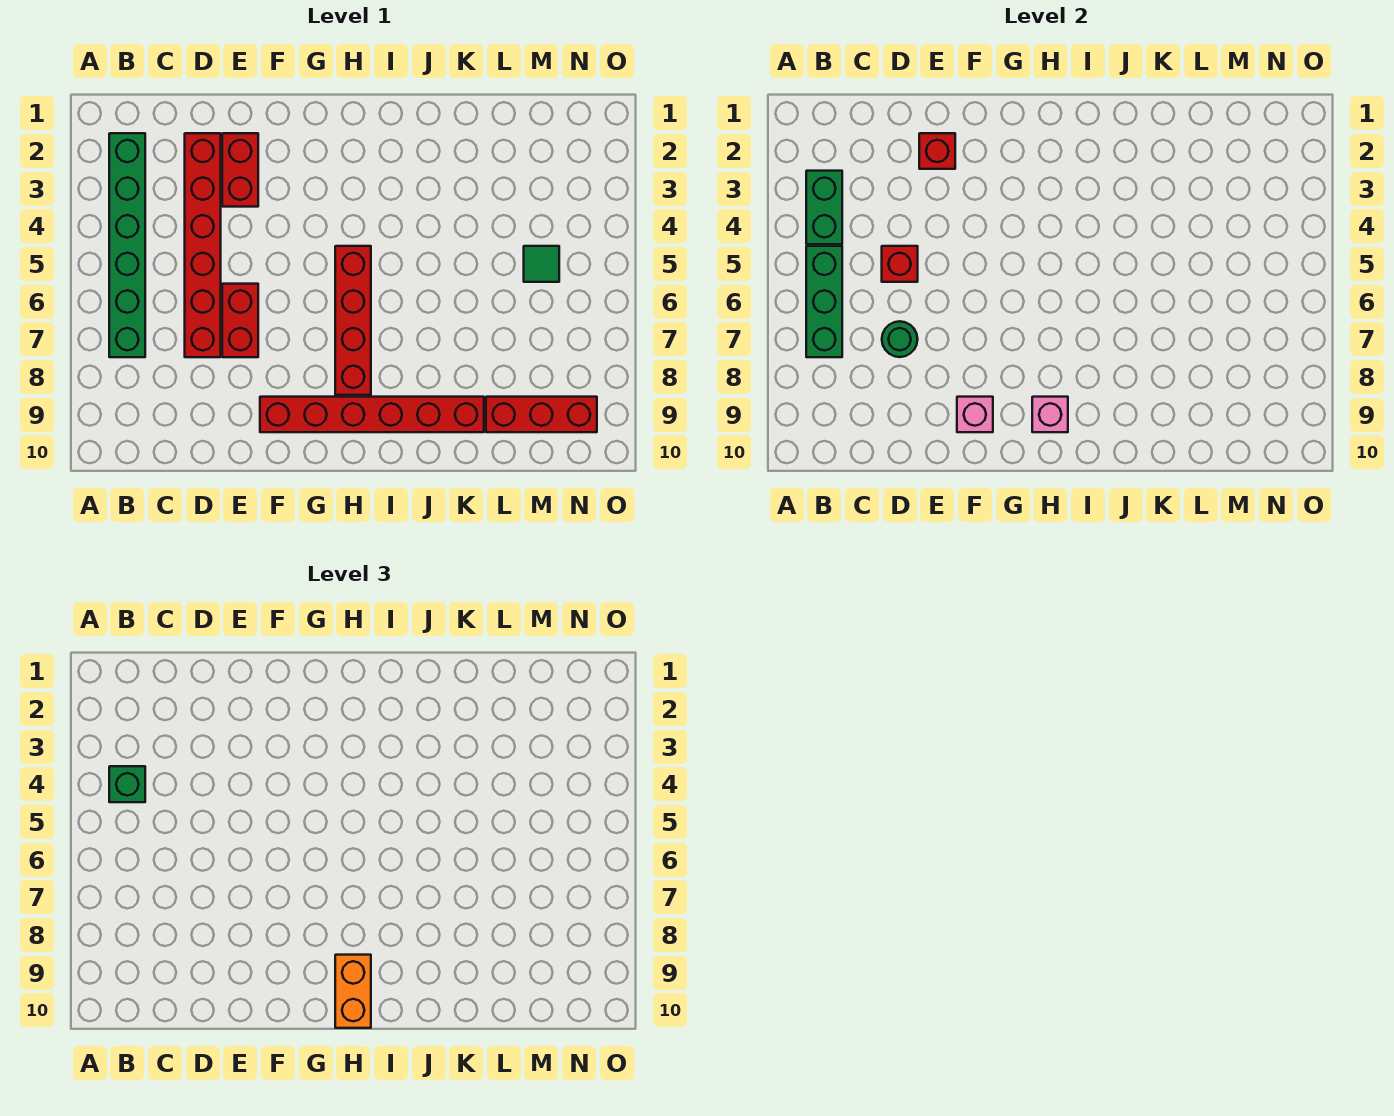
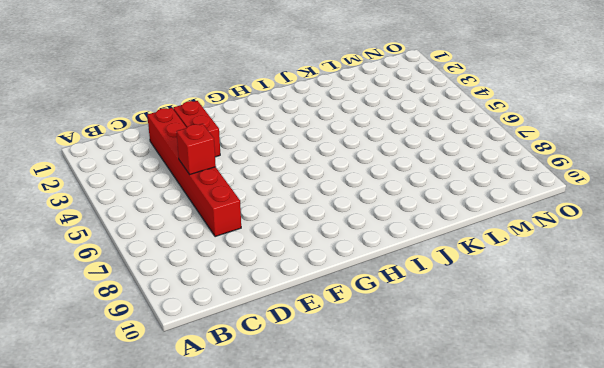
none -> green 1x6 brick [109,133,145,357]
none -> red 1x2 brick [222,284,258,357]
none -> red 1x6 brick [260,397,484,432]

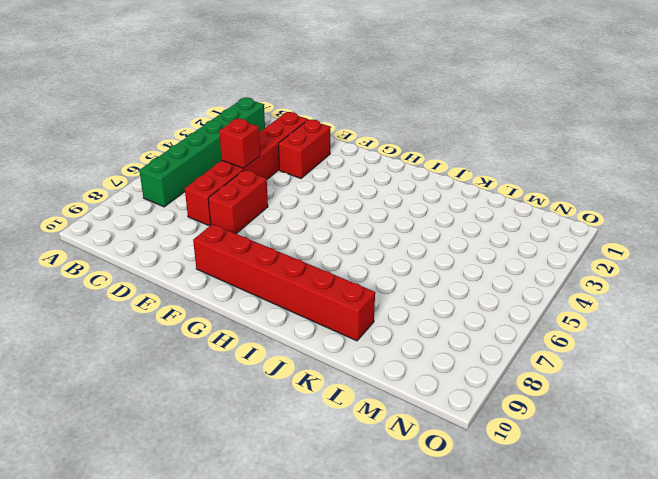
none -> red 1x4 brick [335,246,371,395]
none -> red 1x3 brick [486,397,597,432]
none -> green 1x1 tile [524,246,559,282]

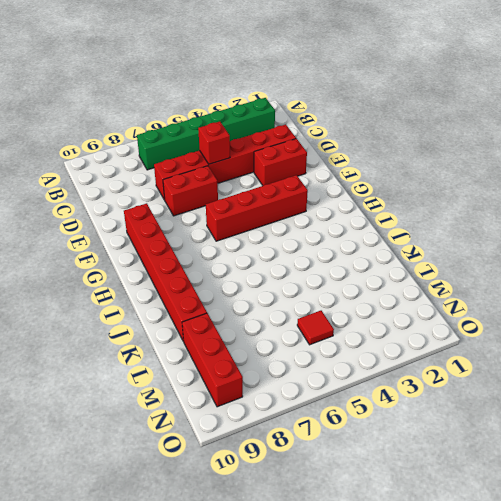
red 1x4 brick [206,175,308,241] -> red 1x4 brick moved to [335,246,371,395]
red 1x1 tile [297,311,334,345] -> green 1x1 tile [524,246,559,282]
none -> green 1x2 brick [806,171,842,244]
none -> green 1x3 brick [806,246,842,357]
none -> green 1x1 round brick [882,321,918,357]

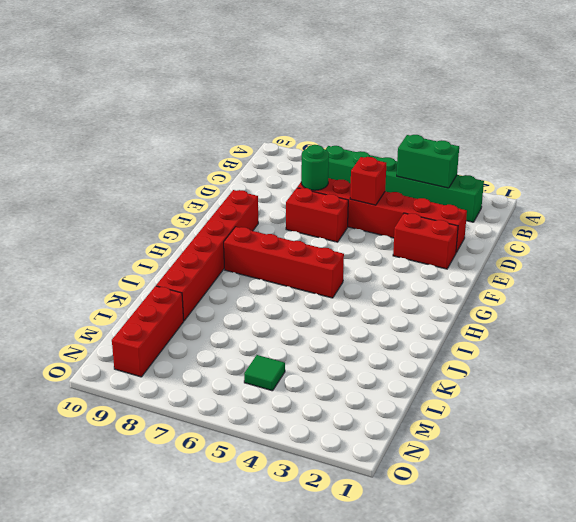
none -> green 1x3 brick [806,246,842,357]
none -> red 1x1 brick [919,133,955,169]
none -> pink 1x1 brick [957,397,993,432]

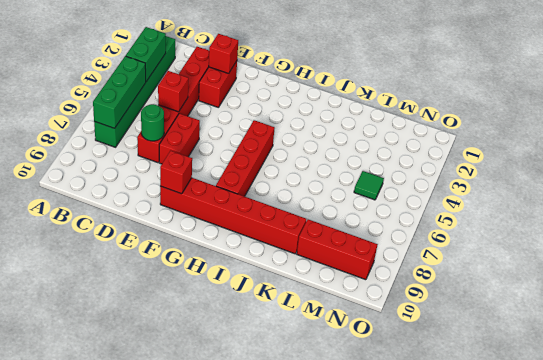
red 1x1 brick [160,151,192,194] -> pink 1x1 brick [957,397,993,432]
none -> pink 1x1 brick [1032,397,1068,432]
none -> green 1x1 brick [109,766,145,802]
none -> orange 1x2 brick [335,955,371,1028]

